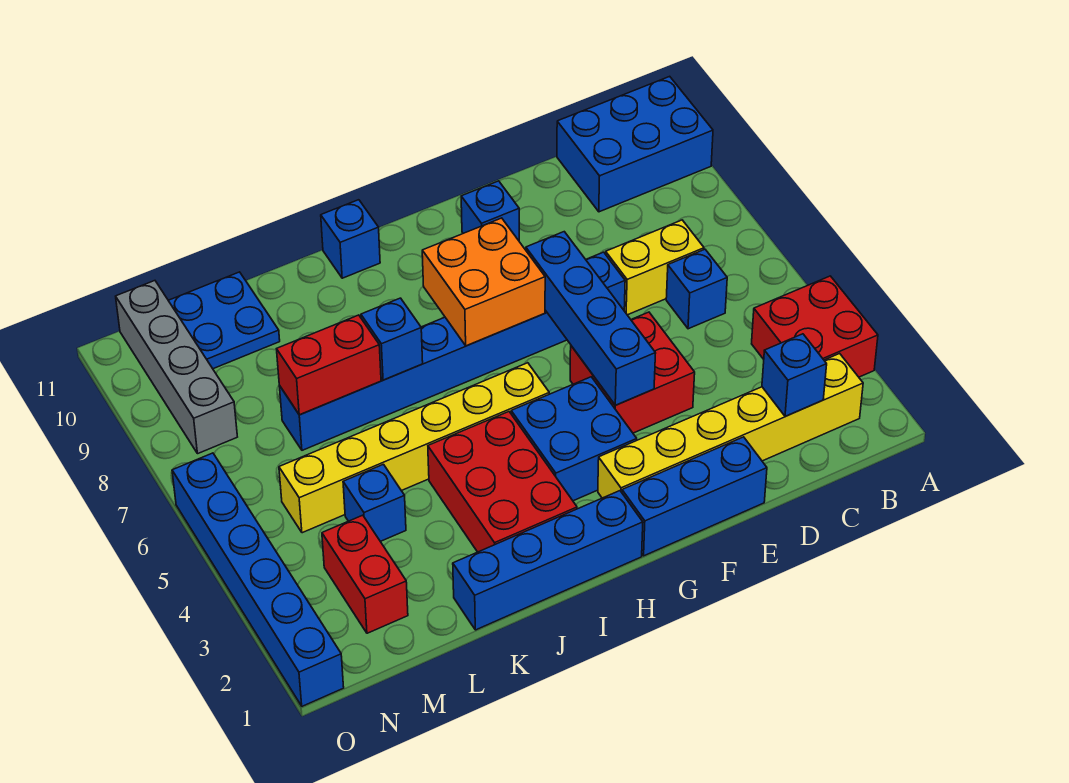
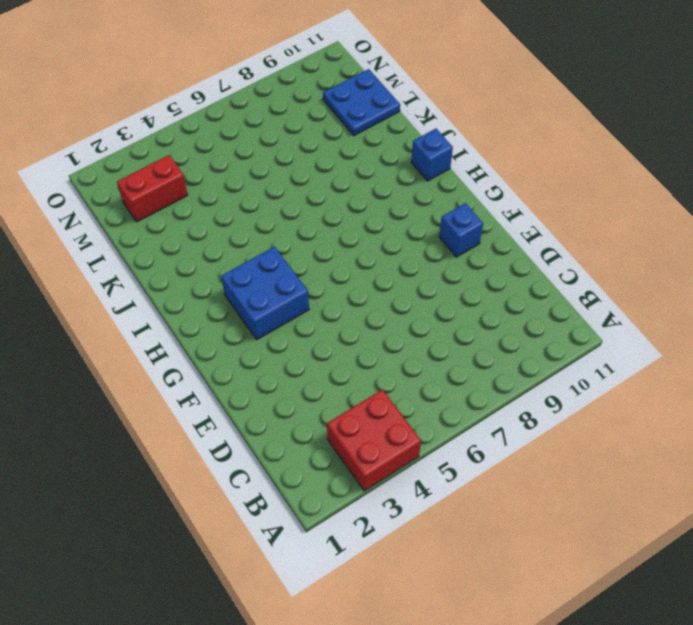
none -> blue 2x3 brick [557,76,713,212]
none -> yellow 1x6 brick [598,353,863,498]
none -> blue 1x1 brick [666,249,727,329]

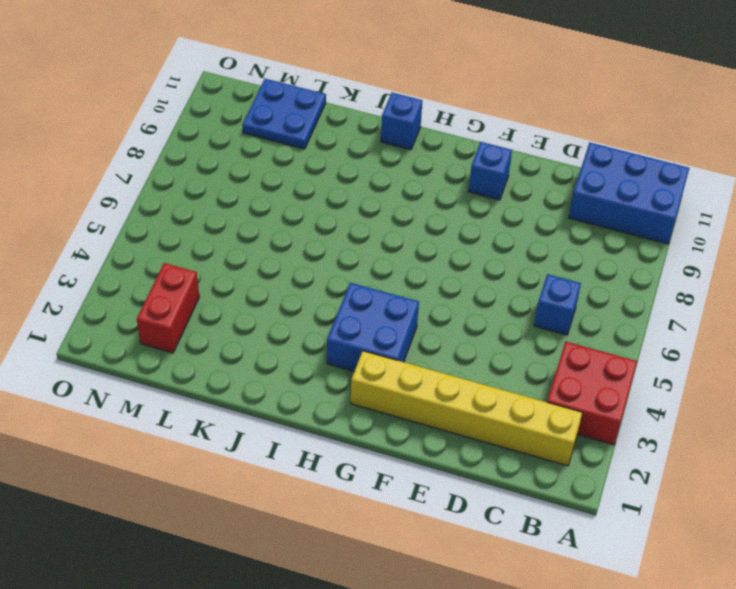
none -> yellow 1x2 brick [606,220,704,315]
none -> blue 1x3 brick [622,437,767,556]
none -> red 2x2 brick [570,312,695,433]

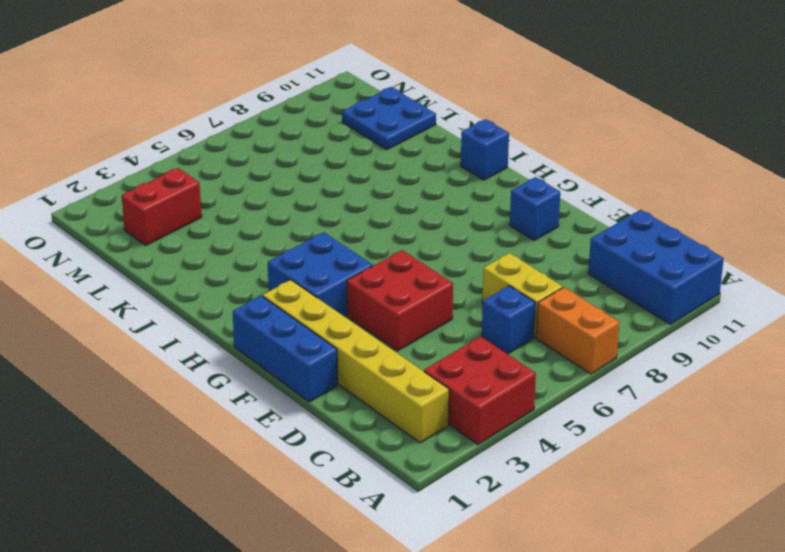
orange 1x2 brick [536,287,619,374] -> none
none -> blue 1x8 brick [279,252,625,450]
none -> blue 1x4 brick [453,491,643,630]
none -> yellow 1x6 brick [279,363,549,533]

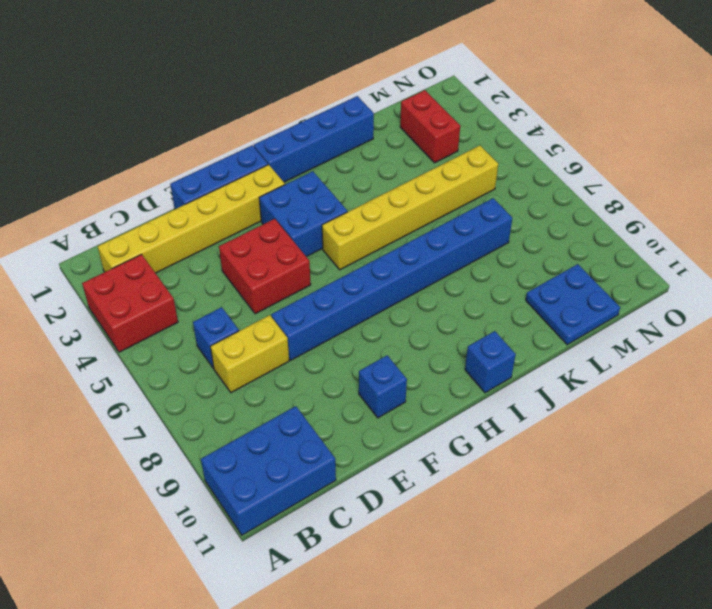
none -> red 2x3 brick [428,412,577,552]
none -> blue 1x1 brick [343,464,406,541]
none -> grey 1x4 brick [116,281,237,454]

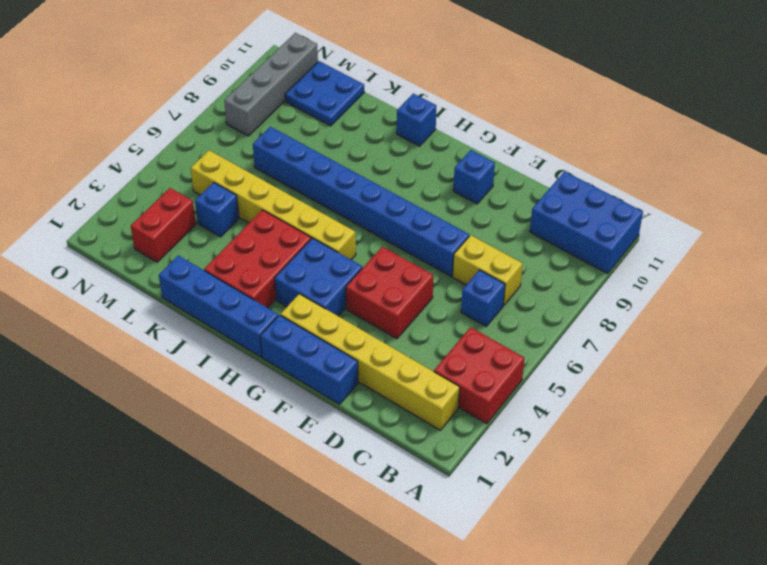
none -> blue 1x6 brick [172,453,344,706]
none -> blue 1x1 brick [762,334,827,417]
none -> blue 1x4 brick [526,232,656,405]

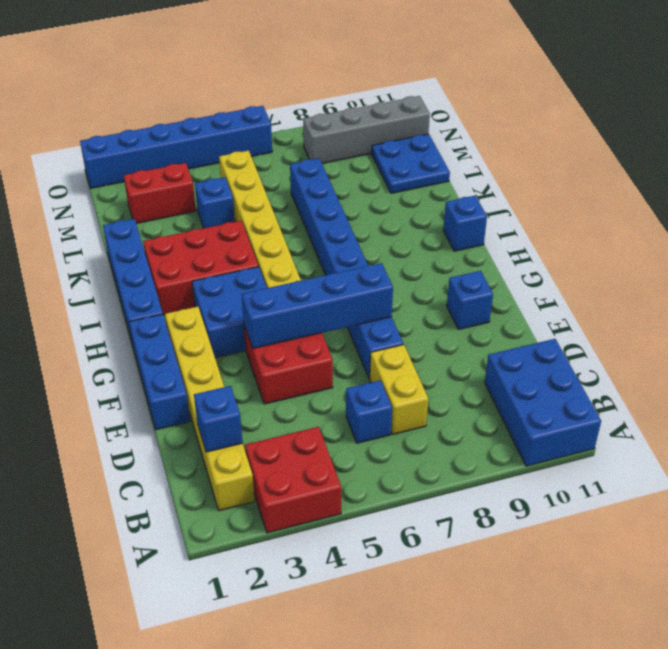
none -> orange 2x2 brick [422,218,545,346]
none -> blue 1x1 brick [361,298,423,380]
none -> red 1x2 brick [277,315,381,415]

